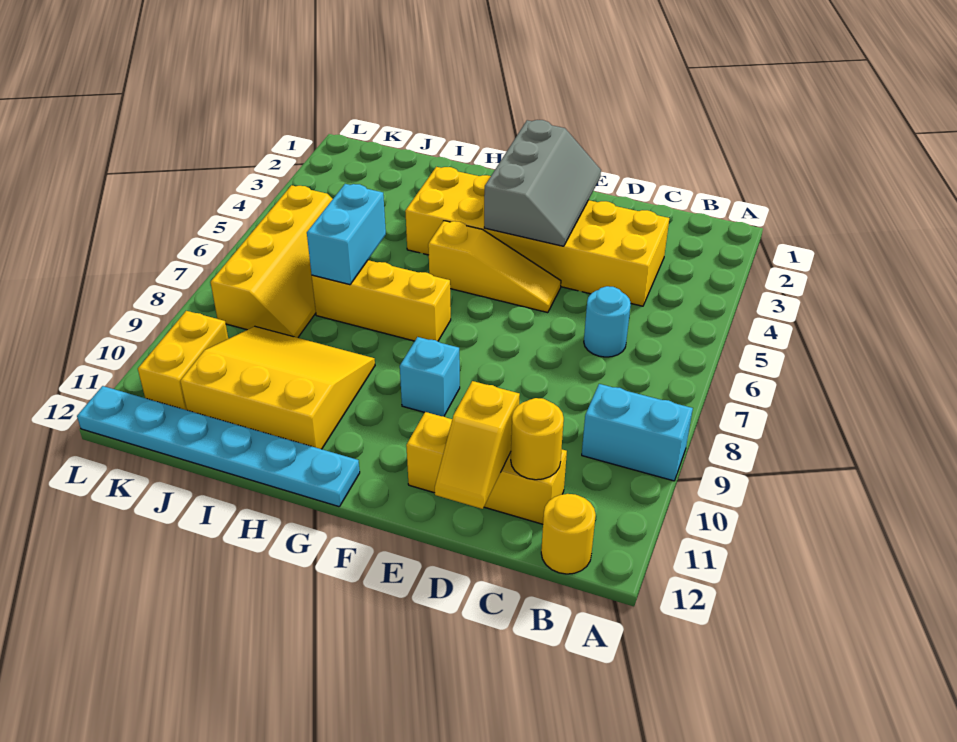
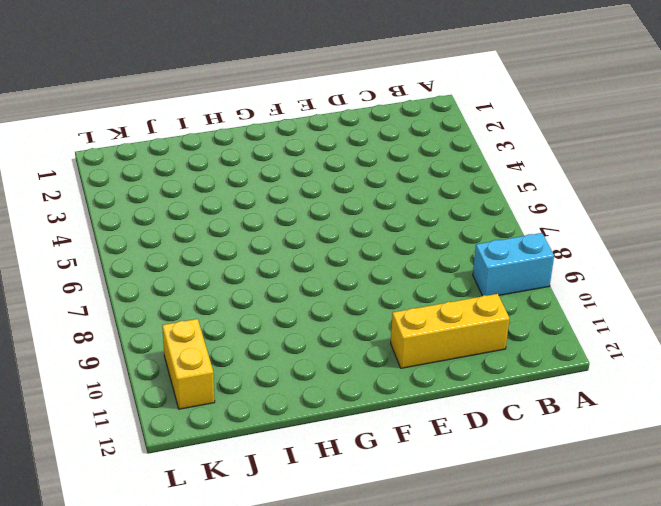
none -> yellow 1x1 round brick [541,494,596,574]
none -> yellow 2x6 brick [405,167,669,306]
none -> cyan 1x1 round brick [584,286,631,357]

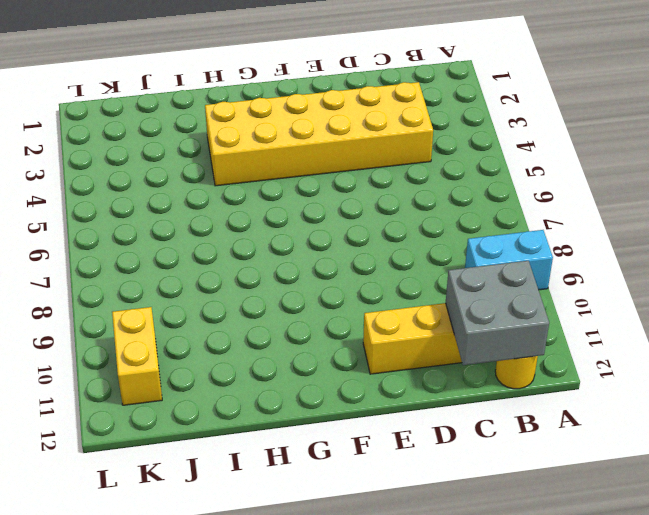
grey 2x2 brick [446,261,549,365] -> yellow 1x1 round brick [511,398,564,480]
none -> cyan 1x1 round brick [584,286,631,357]
none -> yellow 1x3 slope [428,221,561,313]
none -> cyan 1x1 brick [400,337,460,416]

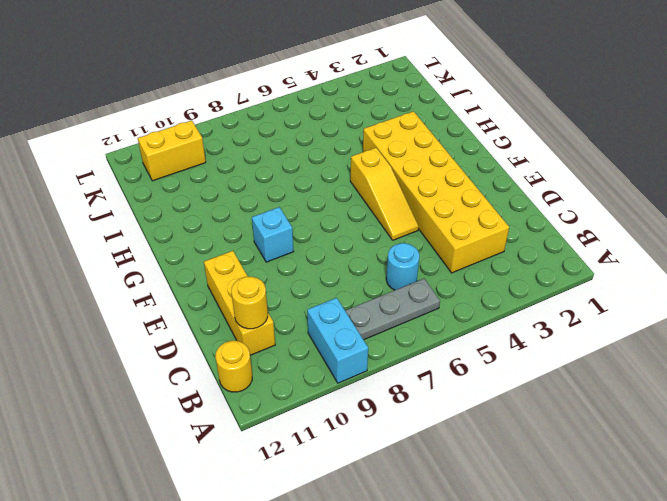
grey 1x3 plate [345,279,440,340] -> none
none -> yellow 1x3 brick [312,260,451,341]
none -> cyan 1x6 plate [77,386,360,507]
none -> yellow 3x3 slope [180,326,375,449]

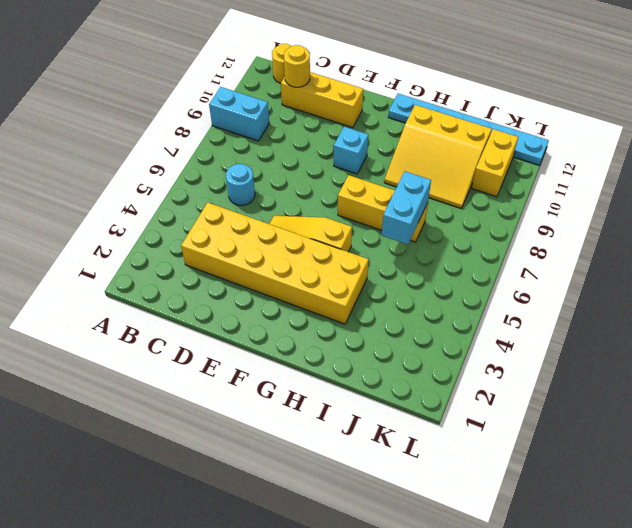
none -> yellow 2x4 slope [211,185,333,338]
none -> yellow 1x2 slope [435,381,520,509]
none -> grey 2x3 slope [484,120,601,246]

